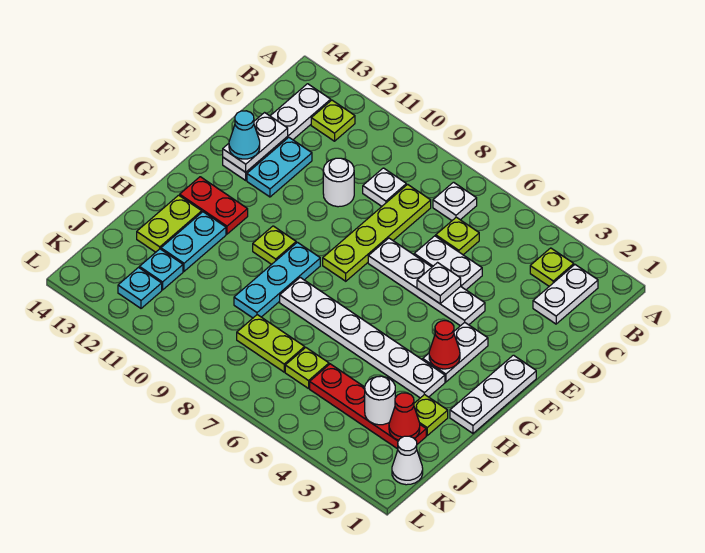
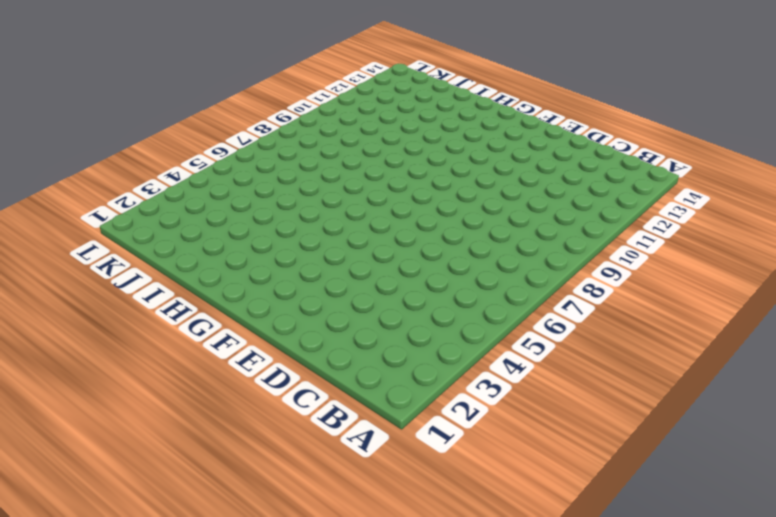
none -> white 1x2 plate [533,265,598,324]
none -> lime 1x1 plate [530,248,574,286]
none -> white 1x1 plate [433,182,477,220]
none -> lime 1x1 plate [311,100,355,141]

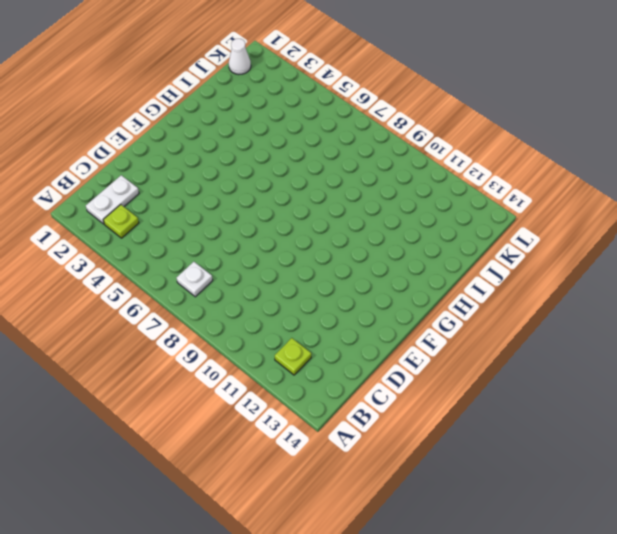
none -> white 1x4 plate [223,84,331,180]
none -> lime 1x1 plate [436,217,479,255]
none -> lime 1x4 plate [323,184,431,281]
none -> white 1x1 plate [363,168,406,206]

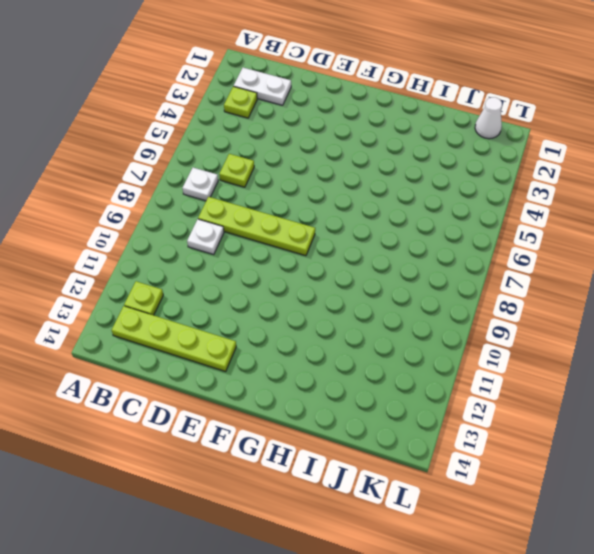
lime 1x4 plate [112,306,236,372] -> white 1x4 plate [223,84,331,180]
none -> white 1x2 plate [414,236,482,290]
none -> white 1x1 round brick [323,158,354,207]
none -> cyan 1x2 plate [247,137,312,197]
none -> white 1x4 plate [368,238,485,326]

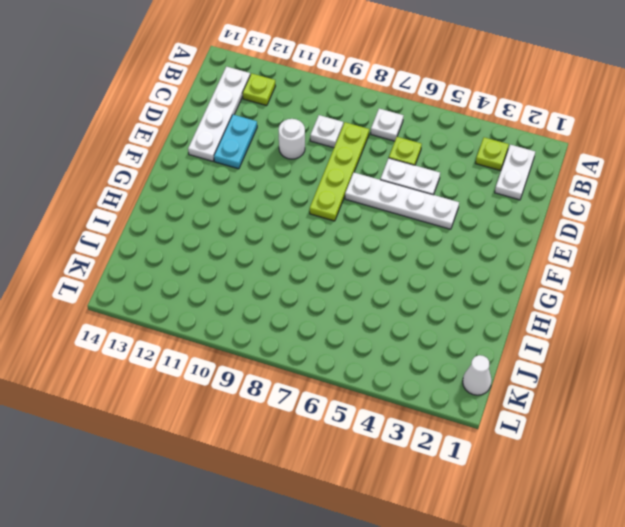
none -> white 1x3 plate [450,355,536,433]
none -> white 1x2 plate [423,322,488,382]
none -> cyan 1x3 plate [234,242,320,318]
none -> lime 1x1 plate [253,226,296,264]

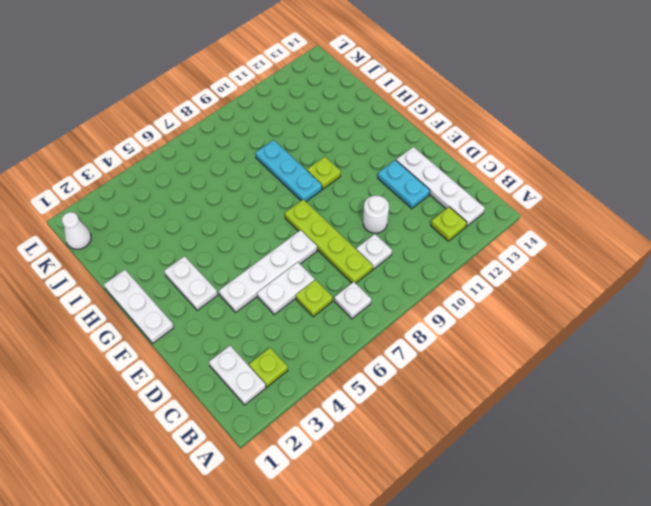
none -> red 1x2 plate [180,177,248,234]
none -> white 1x6 plate [280,277,445,398]
none -> cyan 1x2 plate [161,212,226,271]
none -> lime 1x2 plate [137,195,202,252]

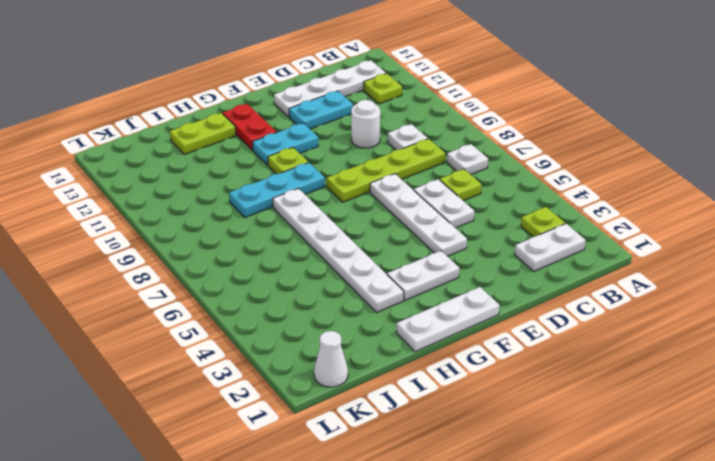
cyan 1x2 plate [252,123,318,165] -> cyan 1x2 plate moved to [161,212,226,271]
none -> lime 1x1 plate [414,394,448,435]
none -> red 1x4 plate [310,364,426,449]
none -> lime 1x1 plate [285,348,329,389]
none -> lime 1x2 plate [237,315,305,372]

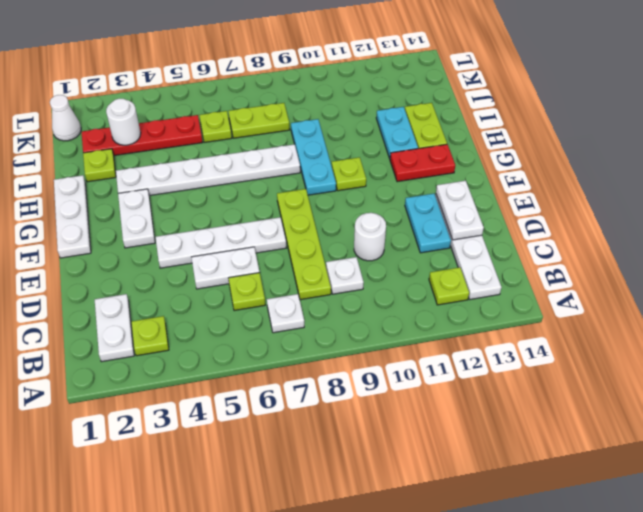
none -> cyan 1x1 plate [139,249,183,290]
none -> cyan 1x1 plate [118,268,162,308]
none -> white 1x1 plate [417,263,461,303]
none -> red 1x1 cone [429,321,460,369]

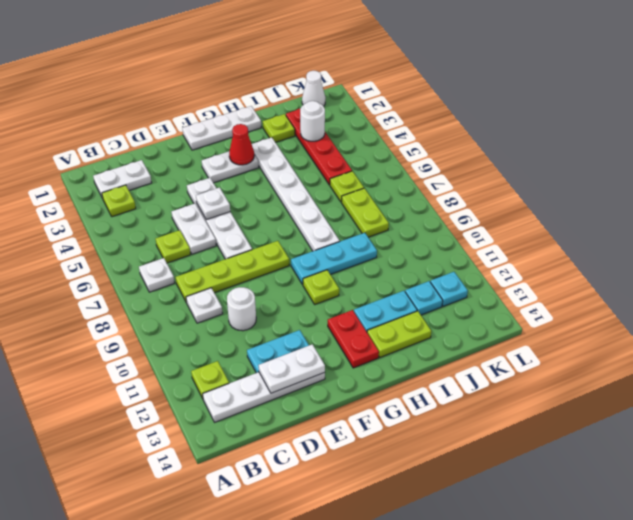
none -> red 1x1 cone [389,393,420,440]
none -> cyan 1x1 cone [229,111,260,159]

